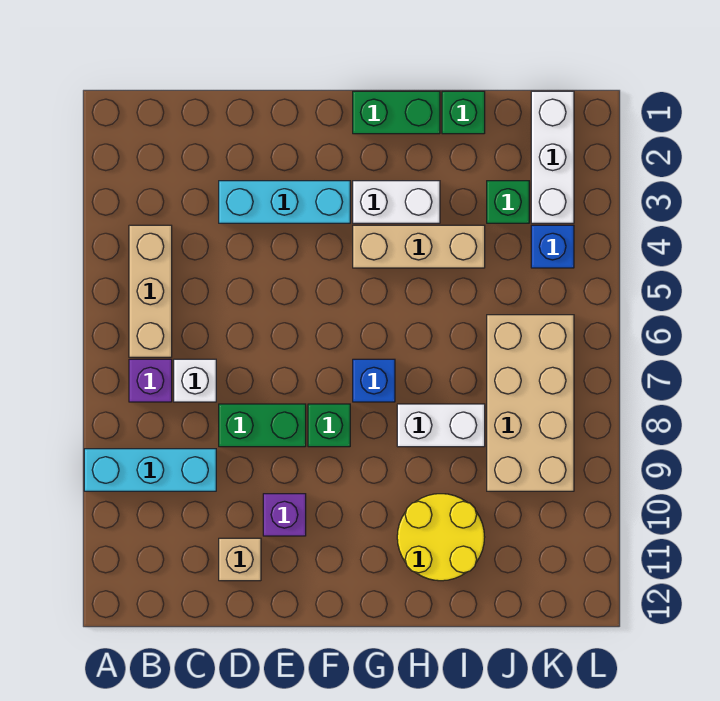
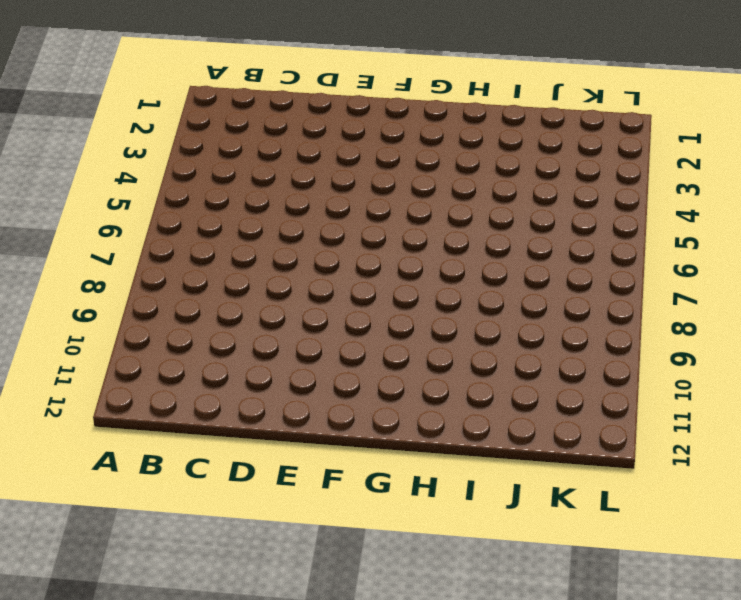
none -> cyan 1x3 brick [84,449,216,491]
none -> tan 1x3 brick [129,225,172,357]
none -> purple 1x1 brick [129,359,172,402]

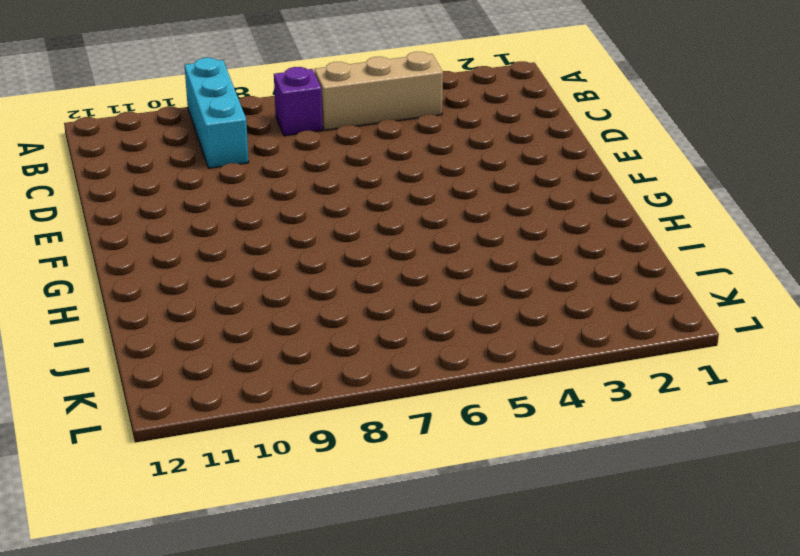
none -> white 1x1 brick [174,359,216,402]
none -> cyan 1x3 brick [219,181,350,223]
none -> green 1x2 brick [219,404,306,447]

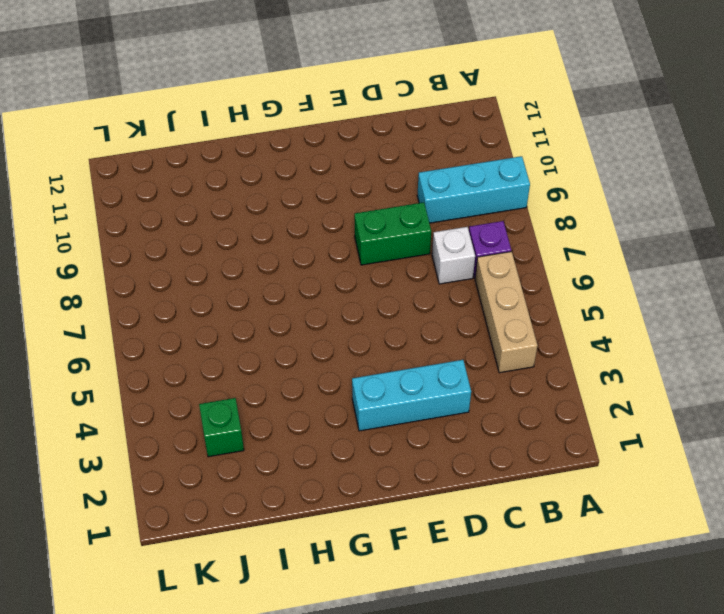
none -> tan 1x1 brick [219,538,261,581]
none -> purple 1x1 brick [263,494,306,536]
none -> green 1x1 brick [308,404,350,447]

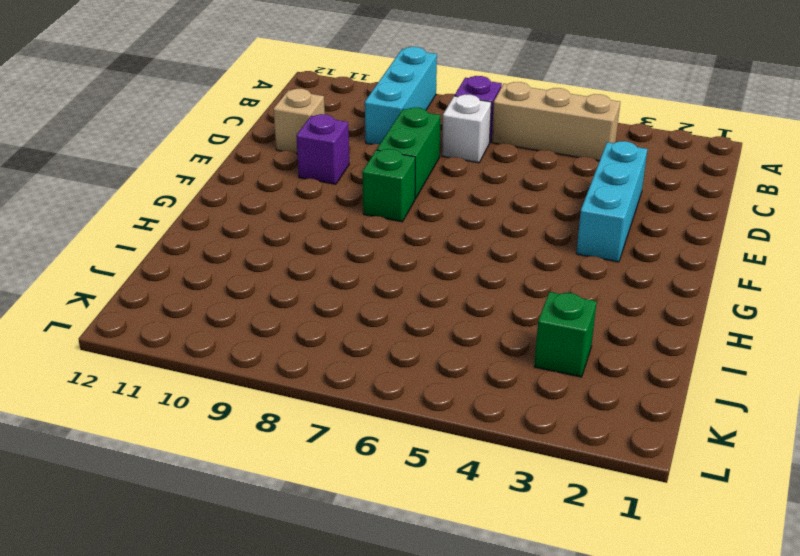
none -> green 1x2 brick [353,91,440,134]
none -> white 1x2 brick [353,181,440,223]
none -> tan 1x3 brick [353,225,485,268]

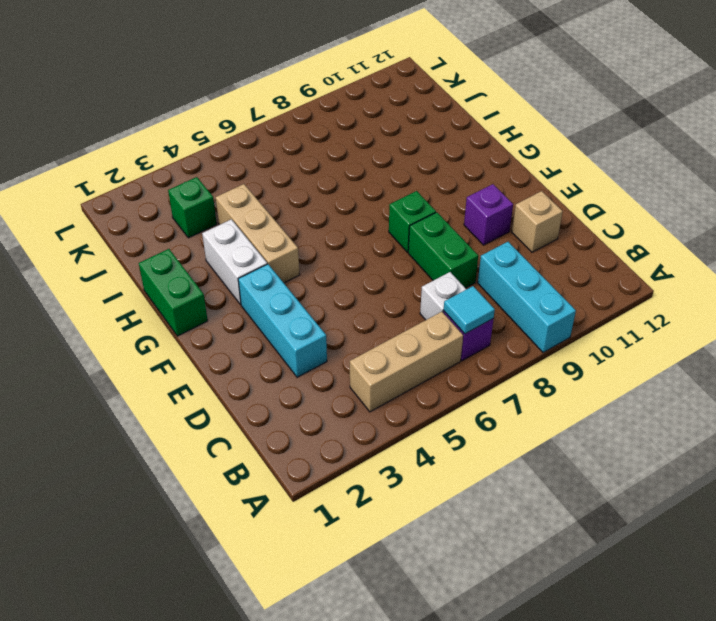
cyan 1x1 tile [444,286,495,334] -> none
none -> blue 1x1 brick [353,359,395,402]
none -> white 1x2 brick [397,404,485,447]
none -> yellow 2x2 round brick [397,494,485,581]

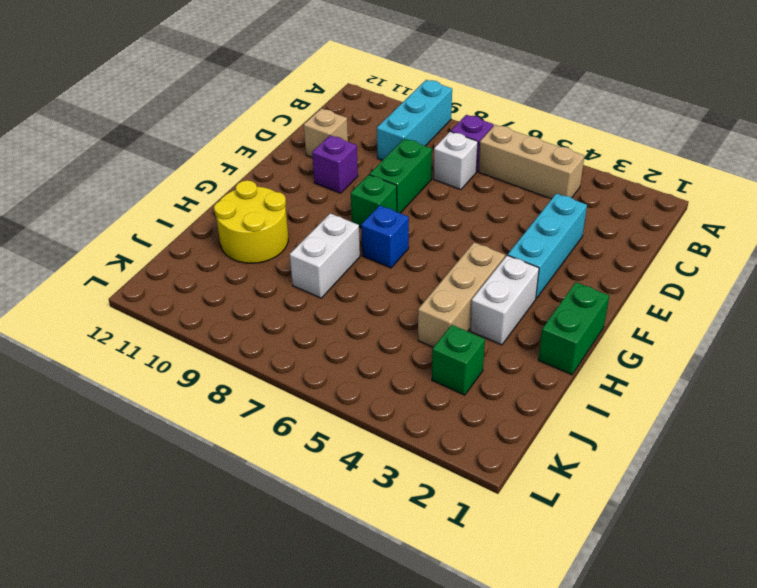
none -> green 1x1 brick [442,91,485,134]
none -> tan 2x4 brick [487,315,574,491]
none -> white 1x3 brick [531,91,574,223]

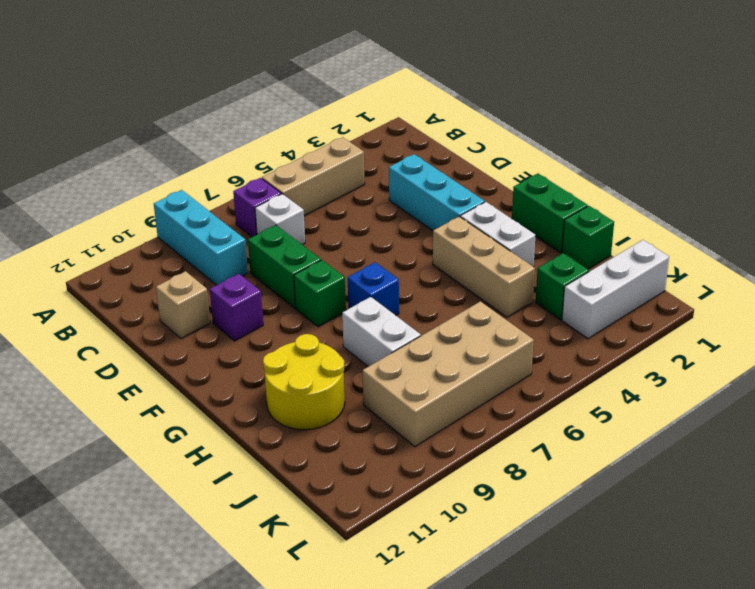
none -> blue 1x1 brick [531,225,574,268]

